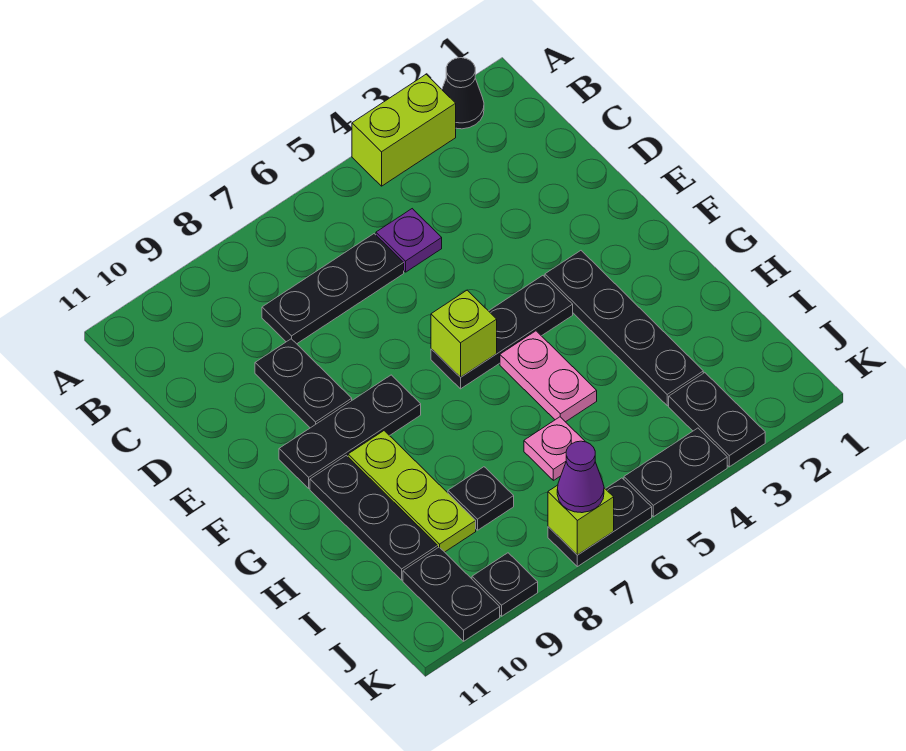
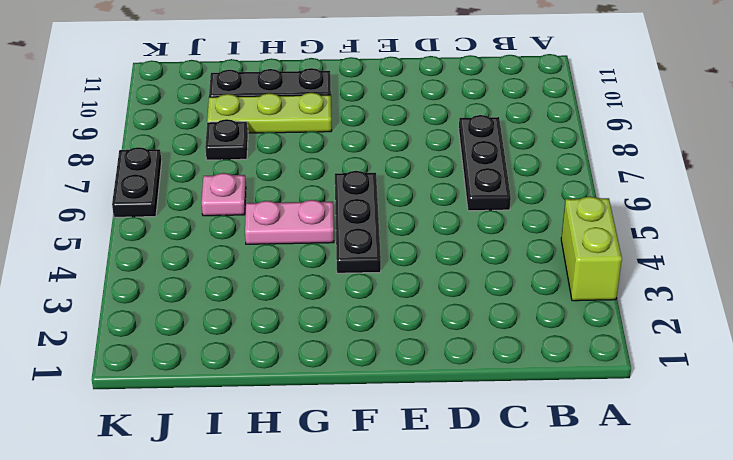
none -> black 1x1 cone [442,58,484,129]
none -> purple 1x1 plate [376,209,442,272]
none -> black 1x2 plate [255,339,352,428]

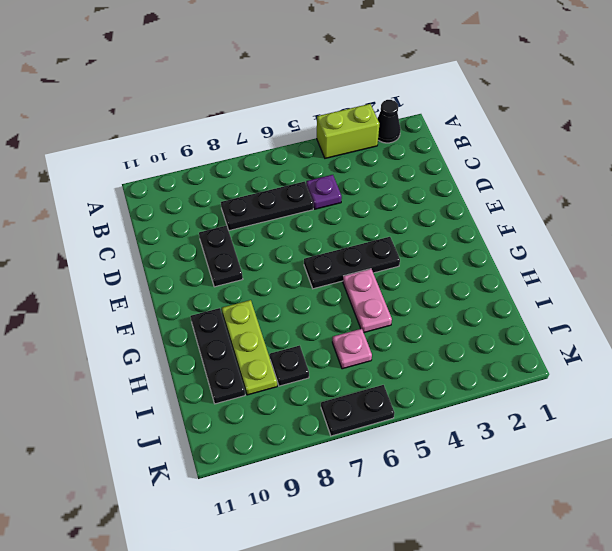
none -> black 1x4 plate [545,251,703,406]
none -> black 1x3 plate [279,375,421,488]
none -> black 1x2 plate [669,373,765,467]

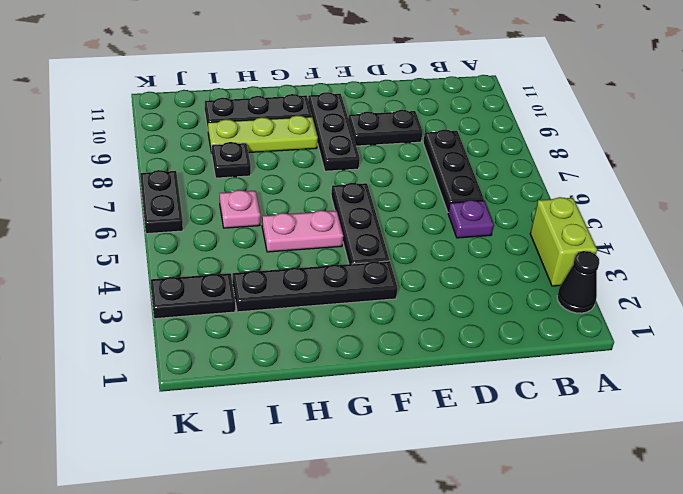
none -> black 1x2 plate [403,547,500,641]
none -> black 1x2 plate [624,428,727,517]
none -> black 1x1 plate [472,553,538,616]

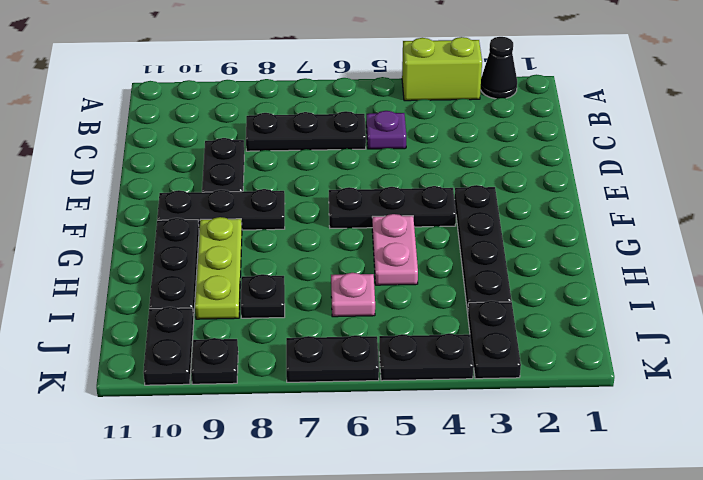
none -> lime 1x1 brick [431,290,497,377]
none -> lime 1x1 brick [548,485,614,555]
none -> purple 1x1 cone [557,441,604,513]

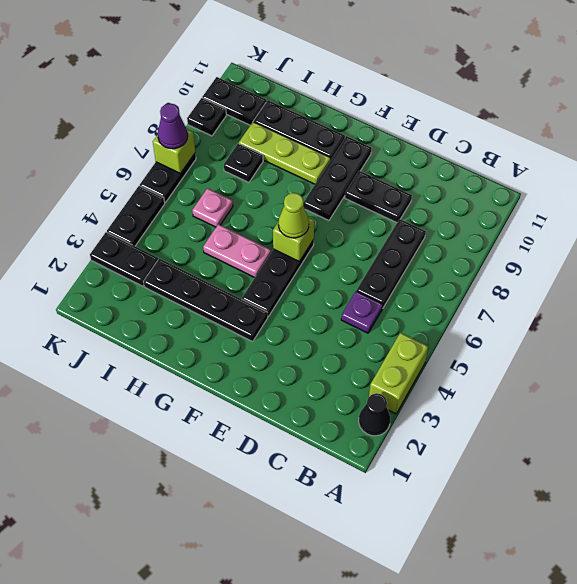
lime 1x1 cone [278,193,309,238] -> none

